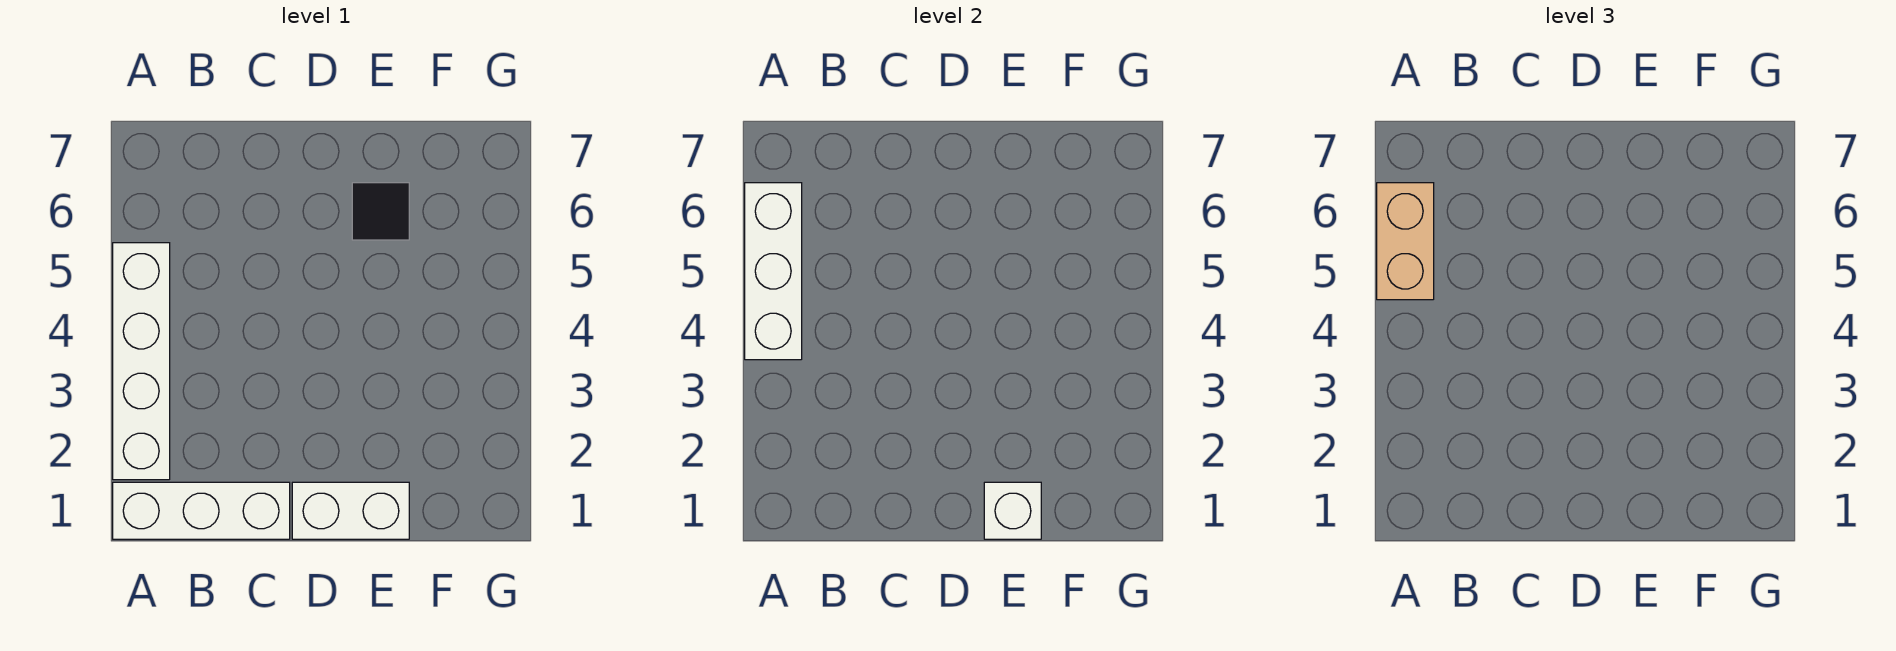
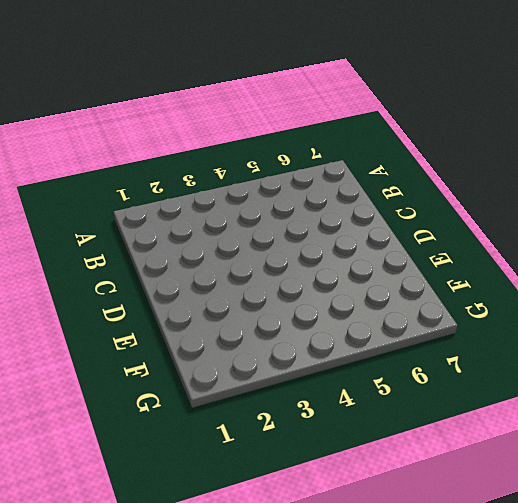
none -> white 1x3 brick [113,482,290,539]
none -> white 1x4 brick [113,243,170,480]

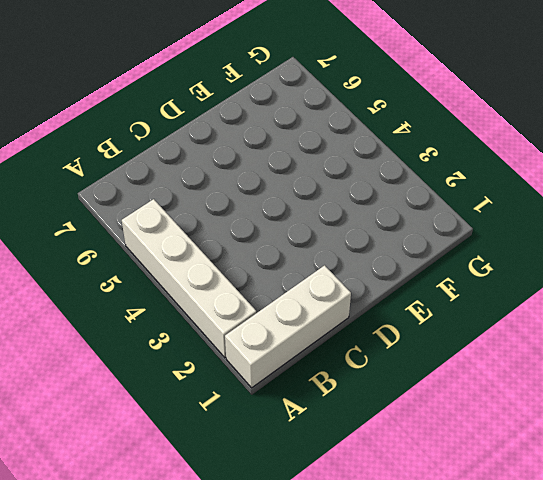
none -> white 1x2 brick [292,482,409,539]
none -> black 1x1 tile [352,183,409,240]

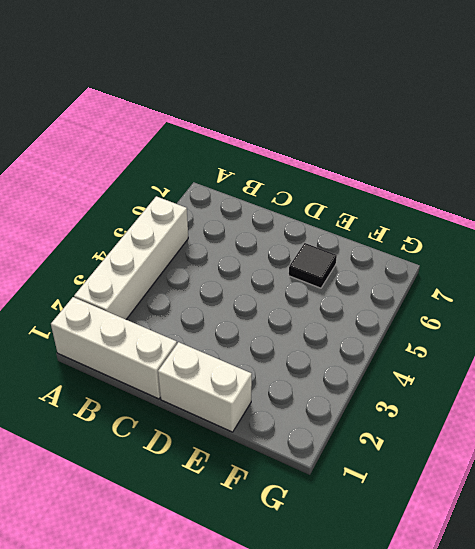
none -> white 1x3 brick [745,183,802,360]
none -> white 1x1 brick [984,482,1041,539]

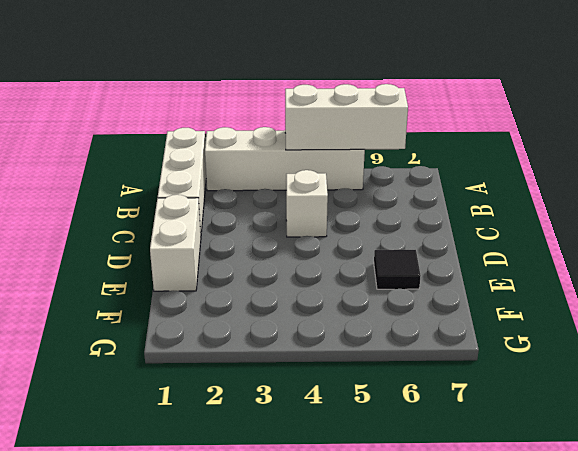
white 1x1 brick [286,170,328,237] -> white 1x1 brick moved to [984,482,1041,539]
none -> tan 1x2 brick [1377,183,1434,300]

